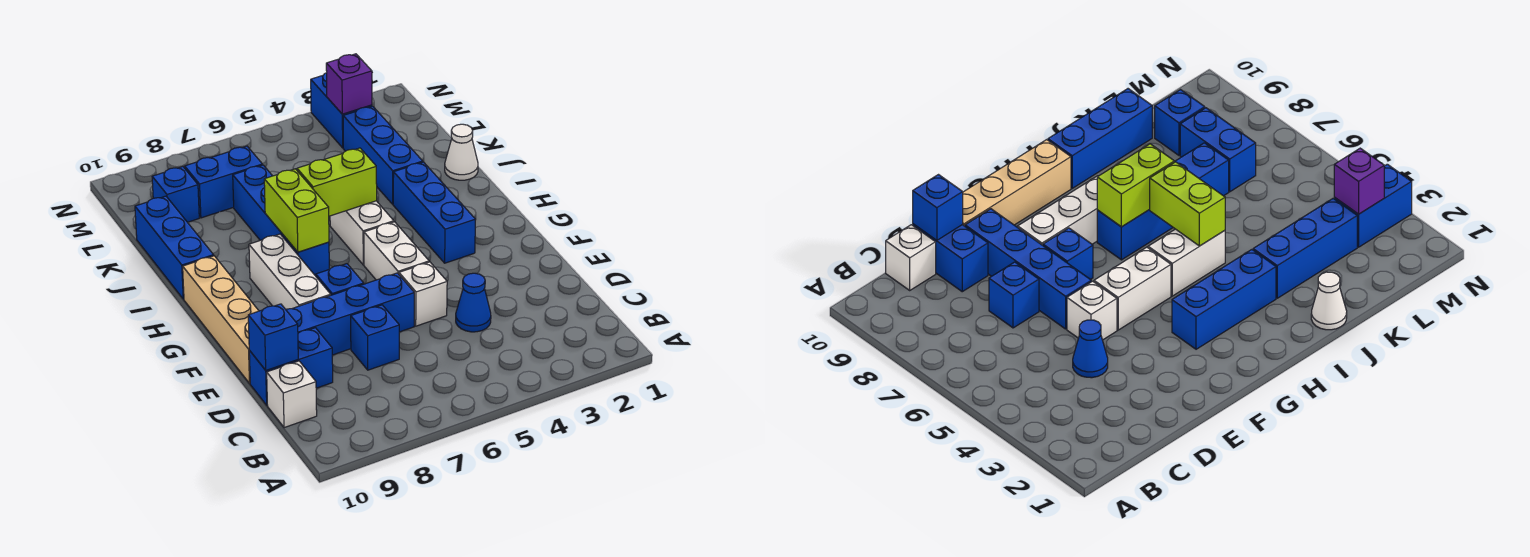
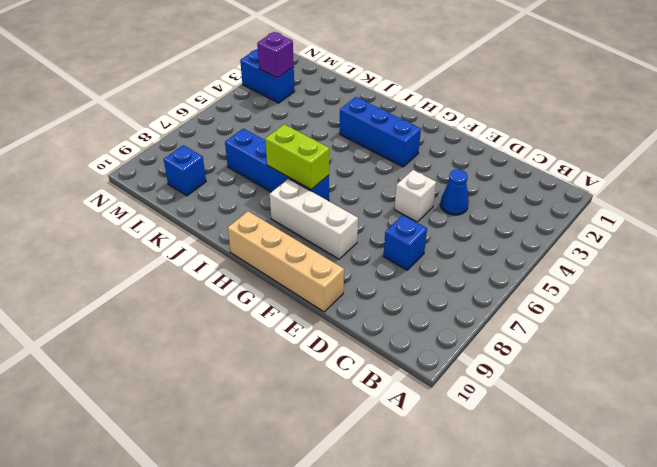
none -> white 1x1 brick [267,361,317,428]
none -> blue 1x2 brick [249,328,333,405]
none -> blue 1x4 brick [286,273,414,355]

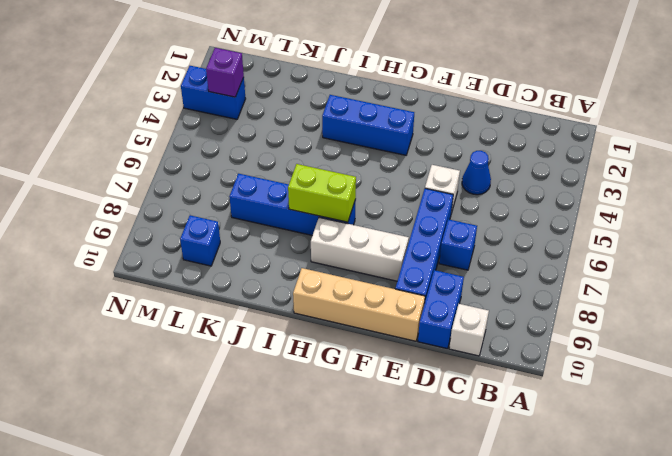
none -> white 1x2 brick [364,222,429,280]
none -> blue 1x1 brick [316,264,364,295]
none -> white 1x2 brick [330,201,394,265]

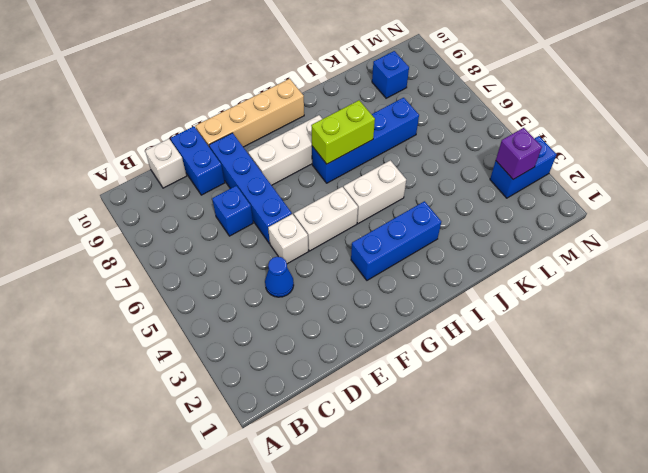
none -> blue 1x1 brick [316,264,364,295]
none -> blue 1x3 brick [135,196,214,299]
none -> white 1x1 cone [445,124,478,180]

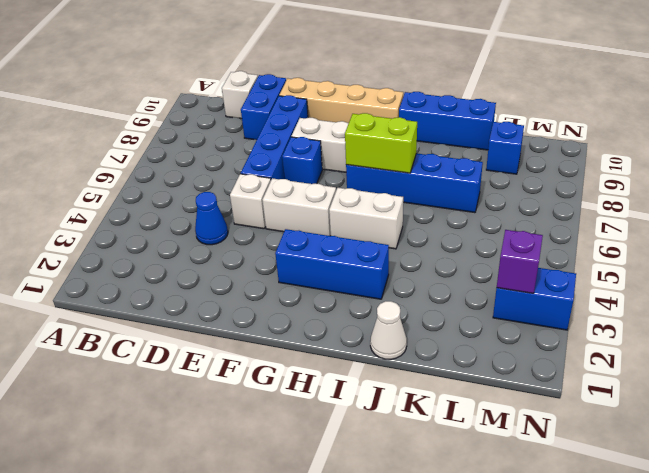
none -> blue 1x1 brick [351,305,399,370]
none -> blue 1x3 brick [343,106,423,204]
none -> blue 1x2 brick [185,146,262,218]

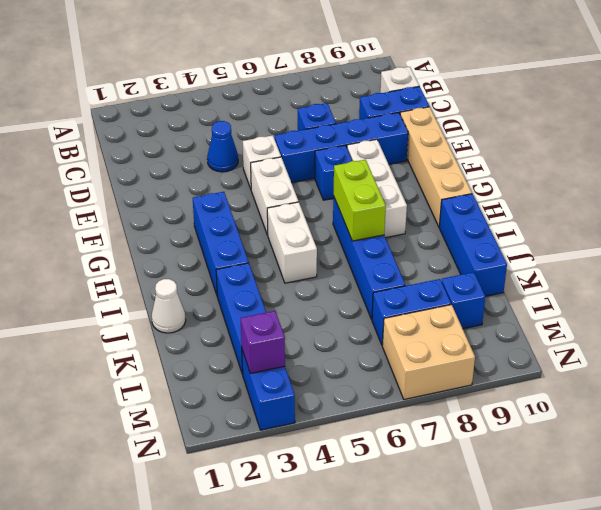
tan 2x2 brick [382,305,475,399] -> none
none -> blue 1x1 brick [248,304,298,370]
none -> lime 1x2 brick [297,148,377,216]

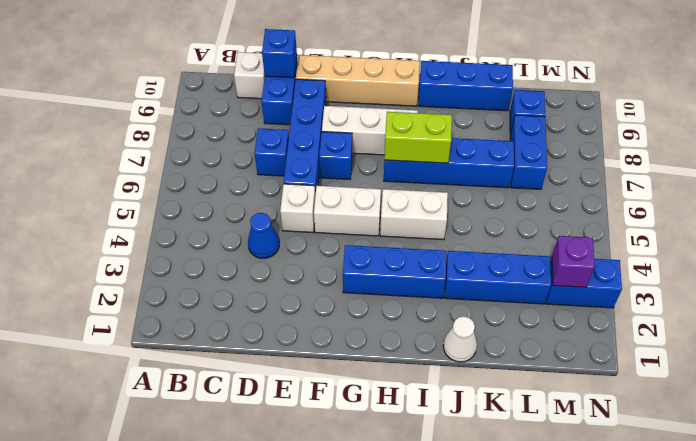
none -> lime 1x2 brick [297,148,377,216]

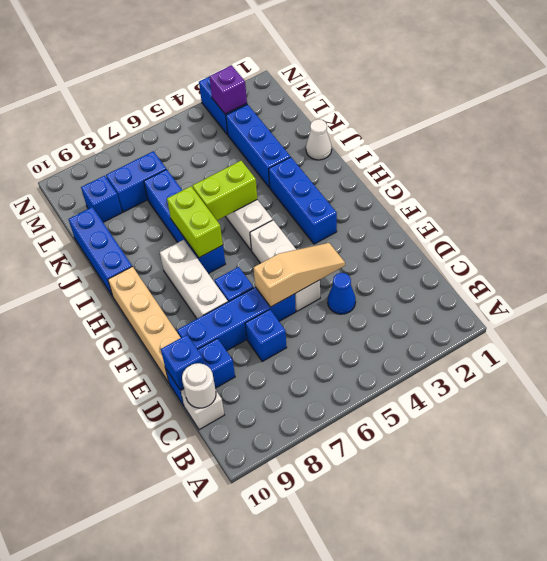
white 1x1 round brick [182,363,216,408] -> none
tan 1x3 slope [254,243,345,307] -> none

